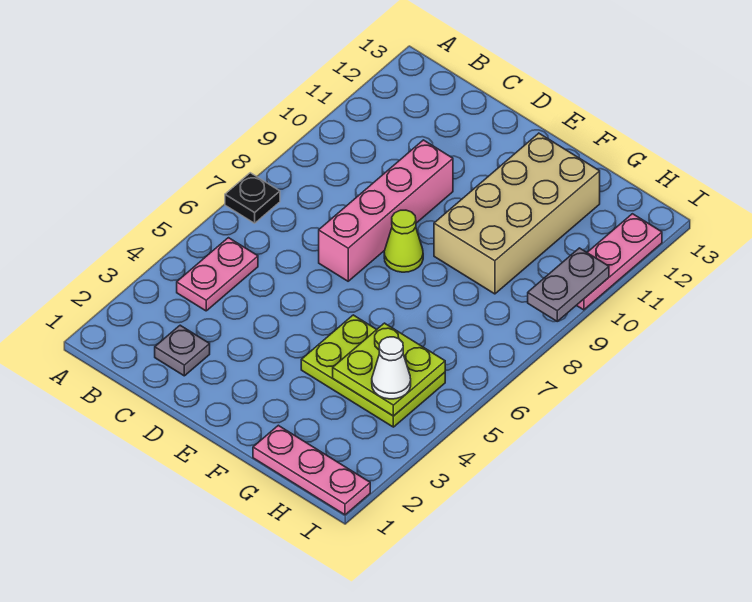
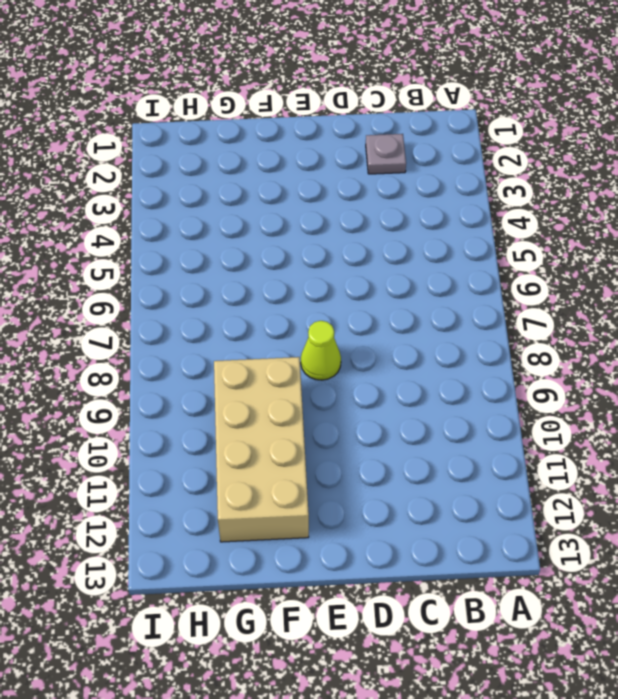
none -> black 1x1 plate [225,173,280,223]
none -> pink 1x2 plate [177,238,258,311]
none -> pink 1x4 brick [319,140,453,281]

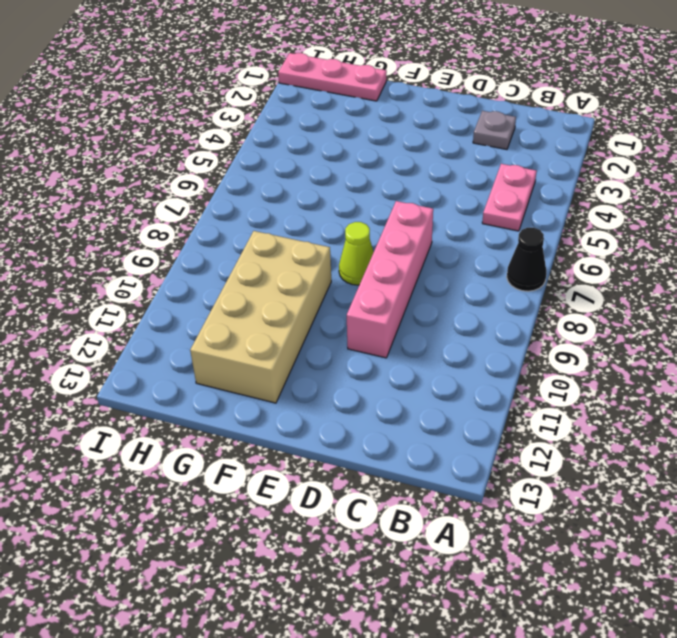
black 1x1 cone [507,228,546,291] -> black 1x1 plate [225,173,280,223]
none -> lime 2x3 plate [301,315,445,427]
none -> pink 1x3 plate [577,214,662,310]
none -> lime 2x2 plate [333,323,445,416]

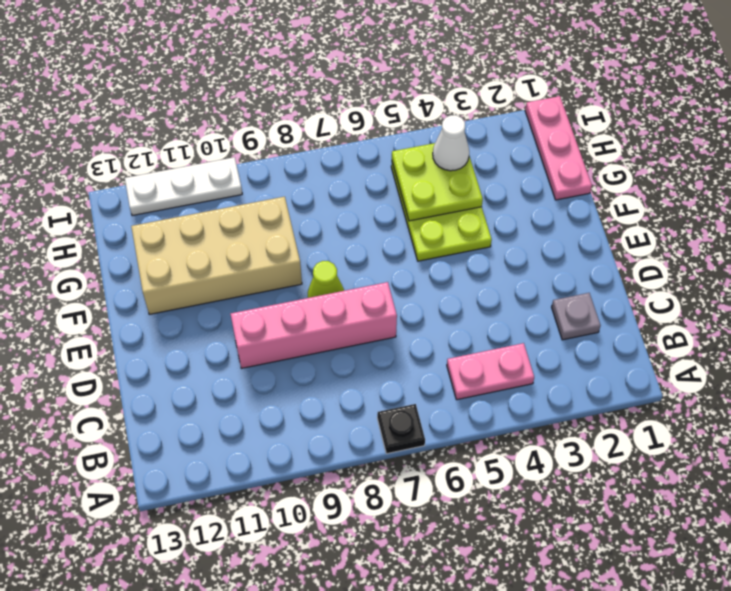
white 1x3 plate [125,157,242,216] -> pink 1x3 plate [577,214,662,310]
none -> grey 1x2 plate [528,248,609,321]

